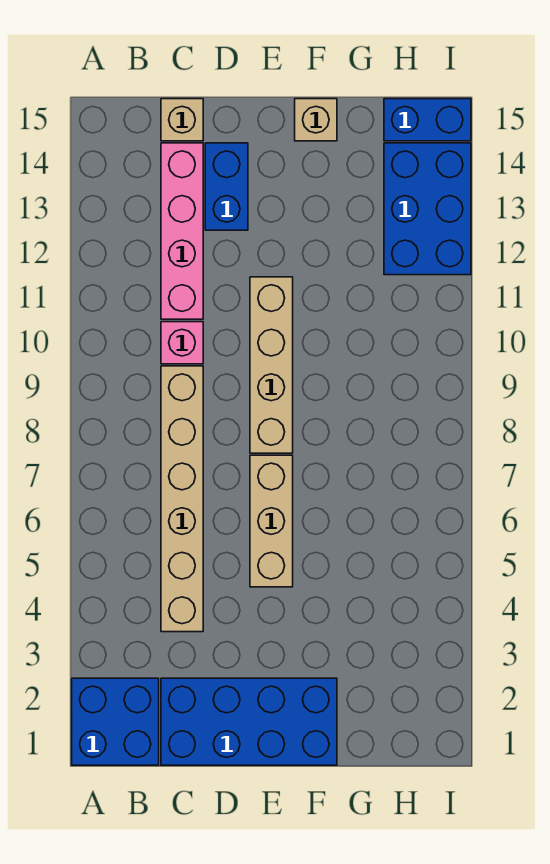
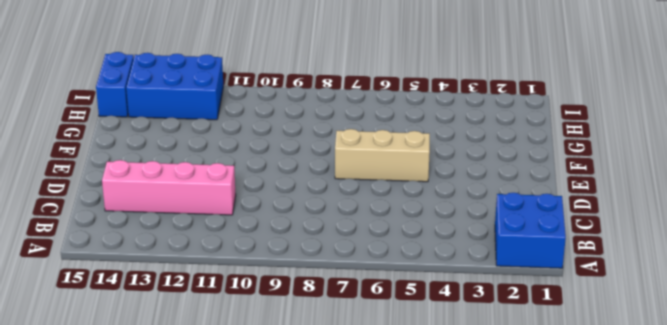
none -> blue 2x4 brick [161,678,337,765]
none -> tan 1x6 brick [161,366,203,632]
none -> pink 1x1 brick [161,322,203,364]

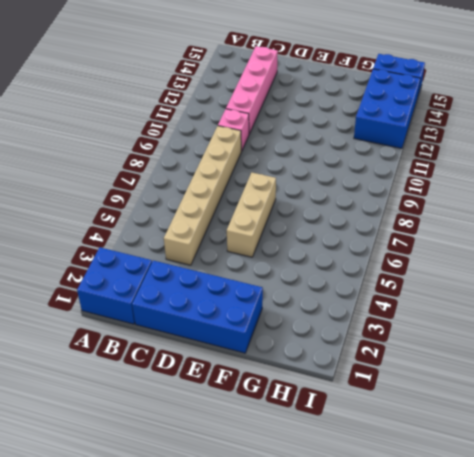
none -> tan 1x1 brick [161,99,203,141]
none -> blue 1x2 brick [205,143,248,230]
none -> tan 1x4 brick [250,277,293,453]

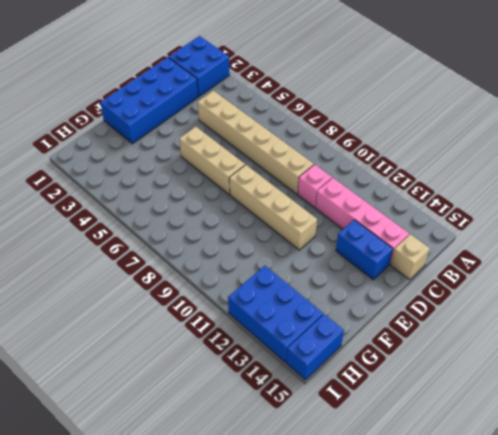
none -> tan 1x1 brick [295,99,337,141]

